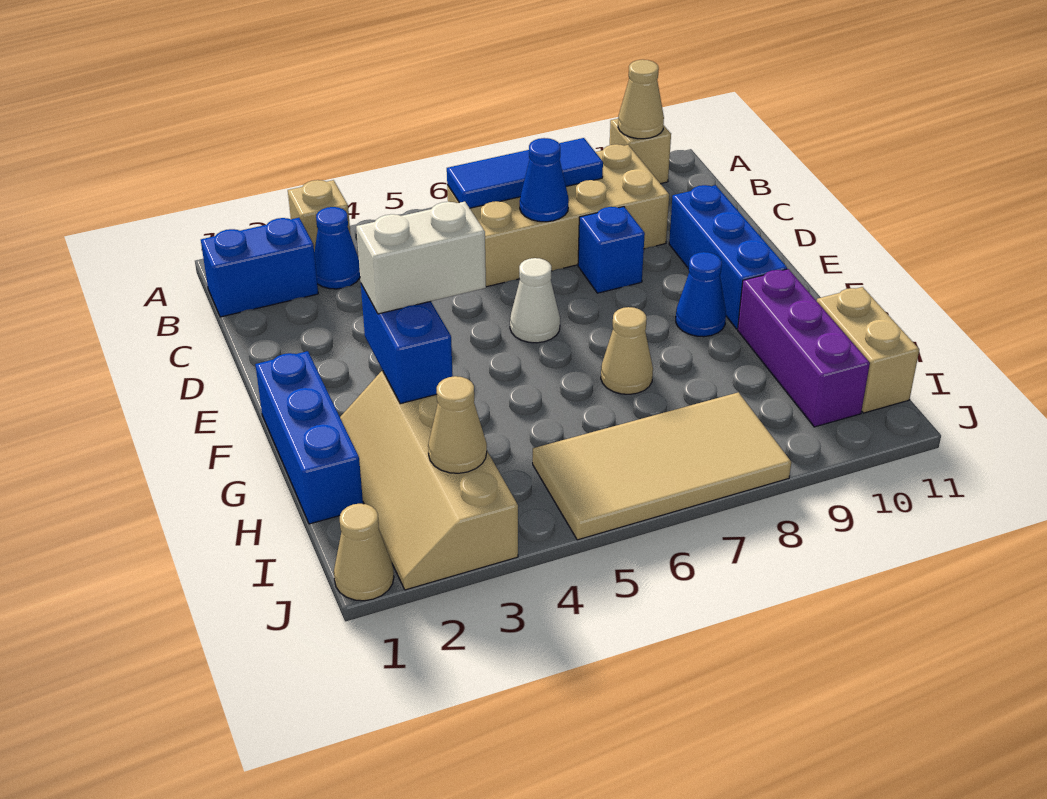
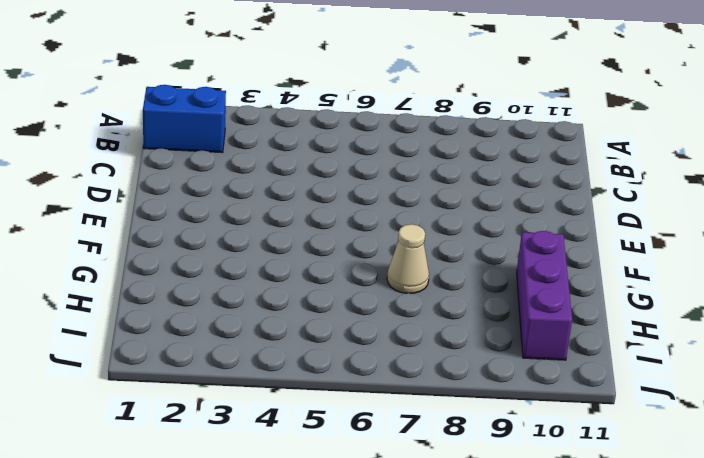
none -> tan 1x1 brick [288,180,350,251]
none -> tan 1x1 brick [610,119,671,184]
none -> blue 1x1 cone [314,207,360,289]

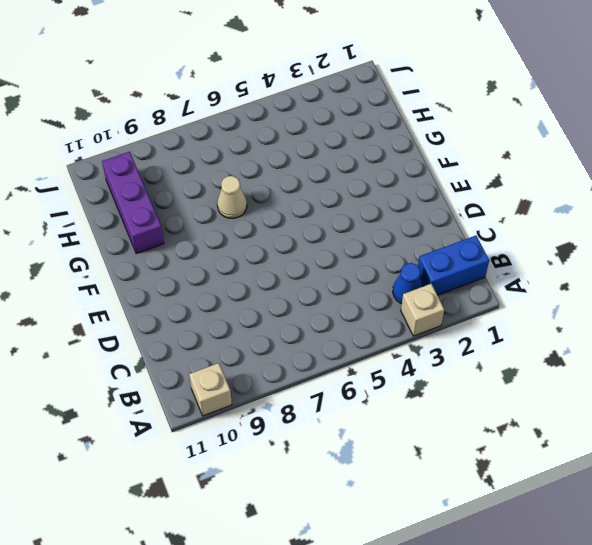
none -> tan 2x4 brick [447,144,669,287]
none -> blue 1x1 brick [578,207,645,293]
none -> blue 1x3 brick [669,185,787,329]

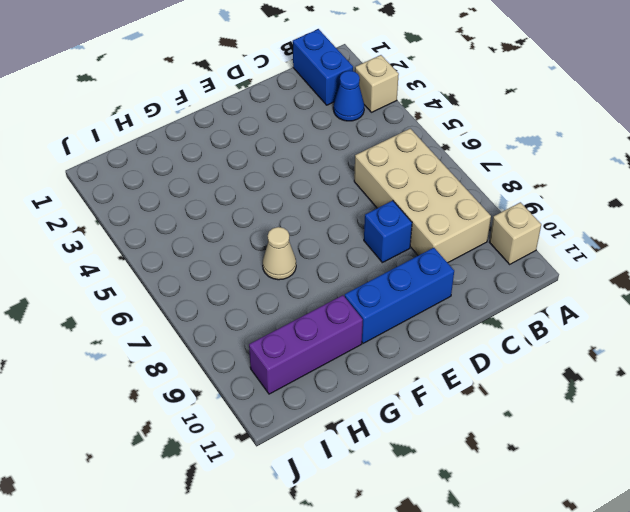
none -> white 1x1 cone [510,258,560,343]
none -> blue 1x3 brick [255,351,363,524]
none -> blue 1x1 cone [676,252,726,337]

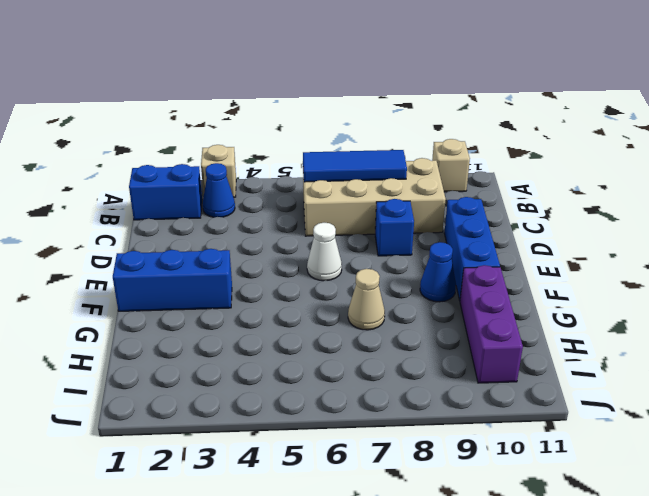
blue 1x3 brick [113,249,232,311] -> blue 1x3 brick turned to [255,351,363,524]
none -> tan 2x4 slope [340,371,518,590]
none -> tan 1x2 brick [817,287,919,413]
none -> tan 2x4 tile [533,392,791,540]

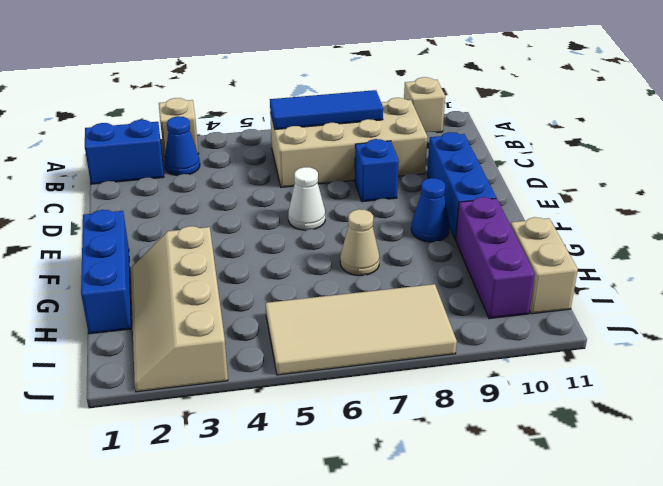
none -> tan 1x1 cone [334,504,394,601]
none -> tan 1x1 cone [618,60,664,139]
none -> blue 1x1 cone [520,138,569,222]

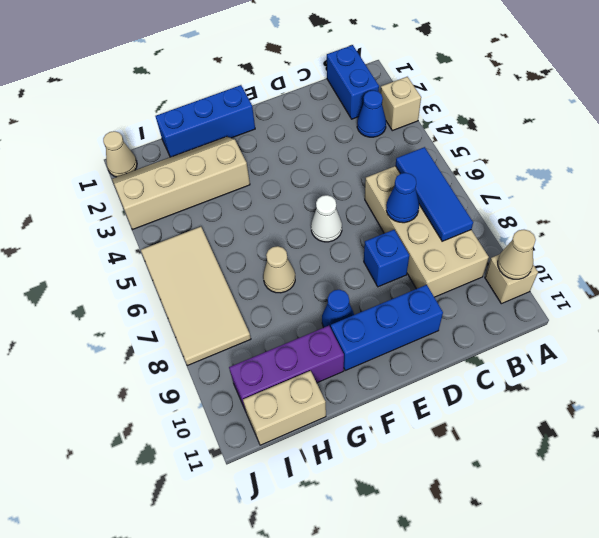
none -> blue 1x2 brick [361,284,453,404]
none -> tan 1x1 cone [428,376,487,473]
none -> white 1x2 brick [356,202,486,314]

